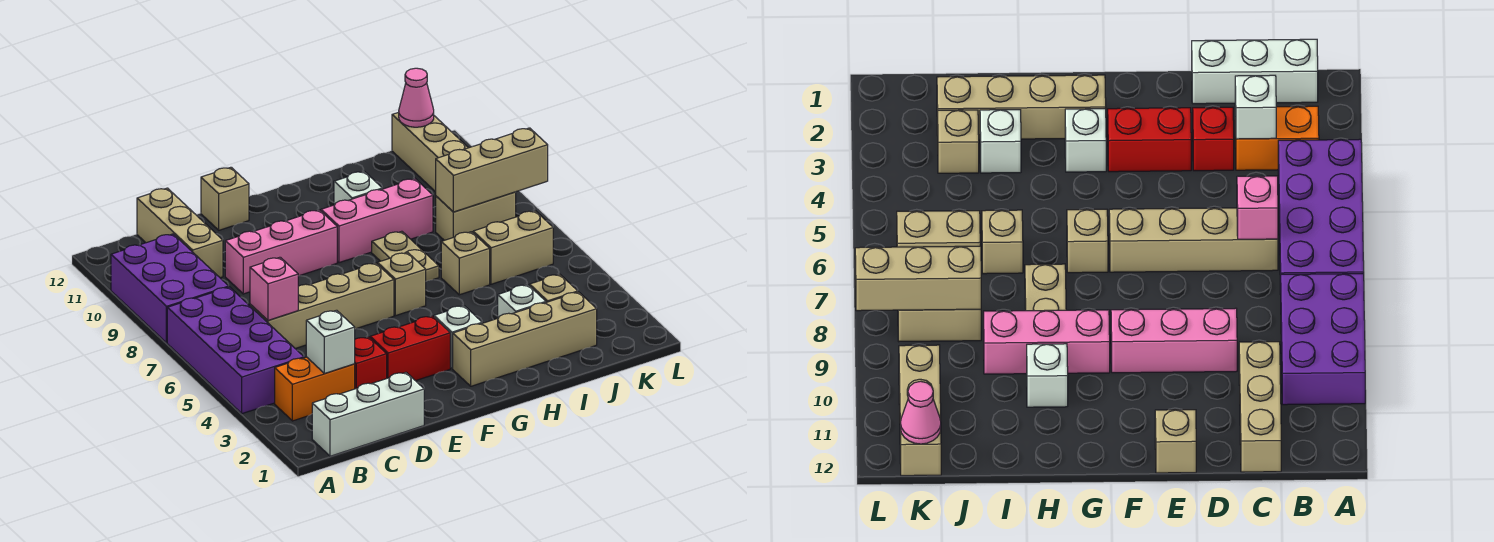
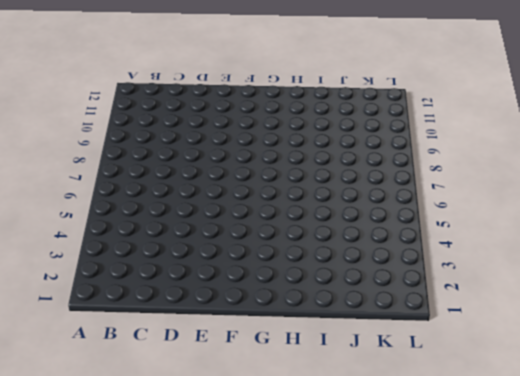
none -> purple 2x4 brick [167,287,304,414]
none -> purple 2x3 brick [111,234,229,343]
none -> white 1x3 brick [312,372,424,456]

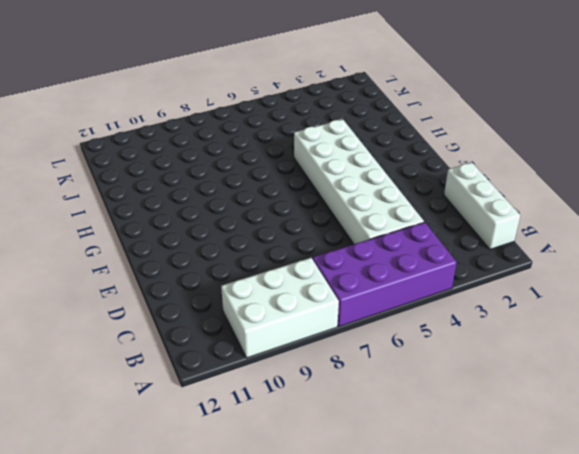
white 2x3 brick [221,258,339,358] -> purple 2x3 brick [111,234,229,343]
white 2x6 brick [294,119,424,244] -> none
none -> orange 1x2 brick [275,357,355,421]
none -> tan 1x4 brick [250,263,394,349]
none -> tan 1x3 brick [137,188,223,278]

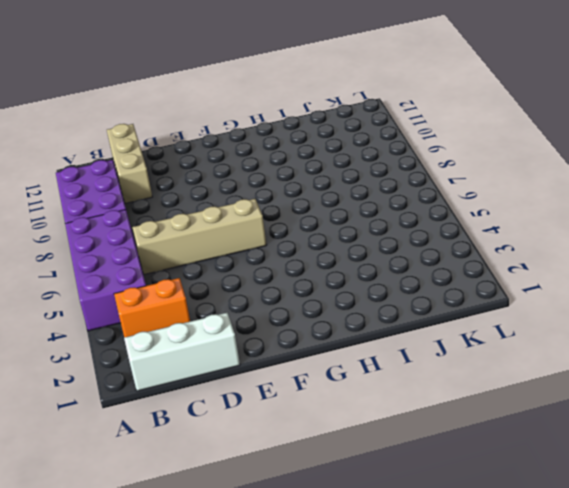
none -> red 1x1 brick [355,337,387,389]
none -> pink 1x3 brick [225,210,337,294]
none -> red 1x2 brick [370,316,450,381]

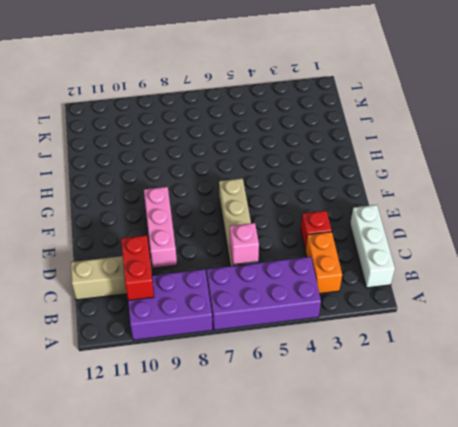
red 1x2 brick [121,235,154,301] -> red 1x2 brick moved to [370,316,450,381]
none -> tan 1x1 brick [201,167,249,230]
none -> tan 1x4 brick [453,292,597,386]
none -> white 1x1 brick [434,306,482,369]

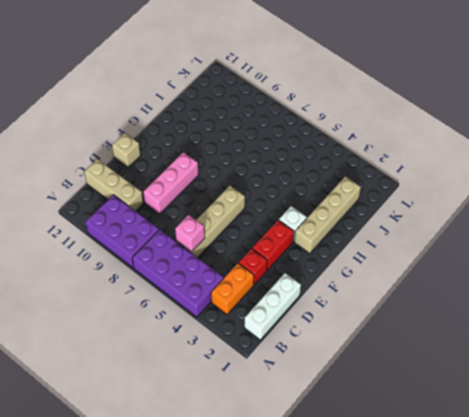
none -> tan 1x1 brick [378,253,426,316]
none -> pink 1x3 brick [321,179,433,263]
none -> tan 1x2 plate [372,231,439,281]

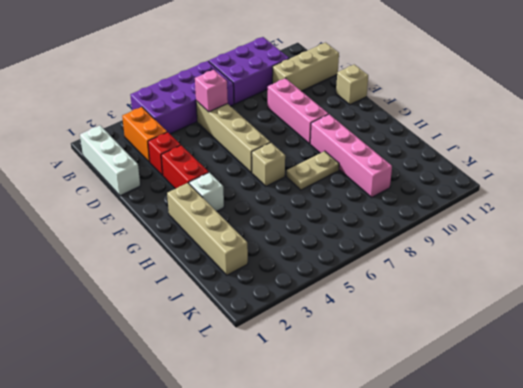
pink 1x4 brick [310,114,392,197] -> pink 1x3 brick [321,179,433,263]
none -> white 1x1 brick [334,171,382,205]
none -> white 1x1 brick [498,285,546,318]
none -> tan 1x1 brick [441,232,490,295]

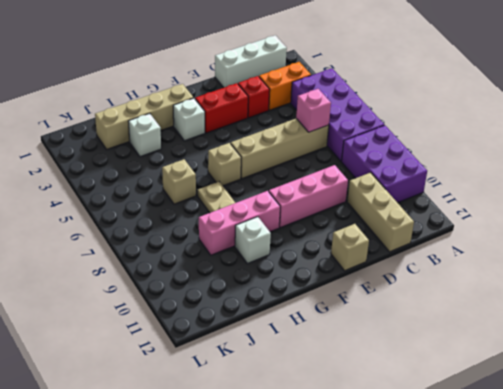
none -> tan 1x1 brick [530,274,578,302]
none -> tan 1x2 brick [473,211,553,284]
none -> tan 1x2 brick [436,192,516,240]

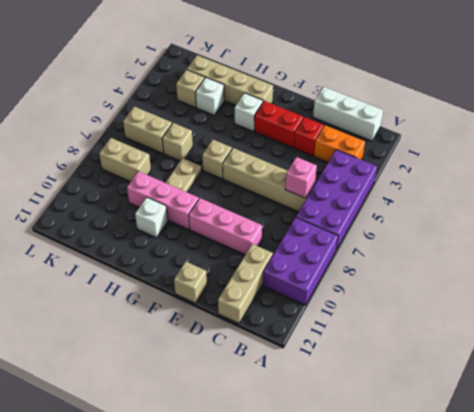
none -> tan 1x3 brick [392,112,468,192]
none -> white 1x1 brick [306,310,355,373]
none -> tan 1x3 brick [436,128,548,212]

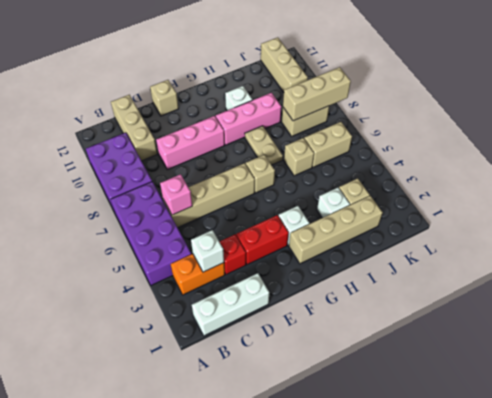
none -> pink 1x1 cone [399,68,434,127]

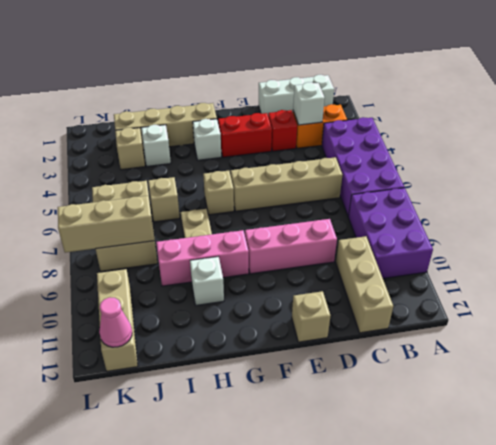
none -> pink 1x1 brick [250,257,298,320]

